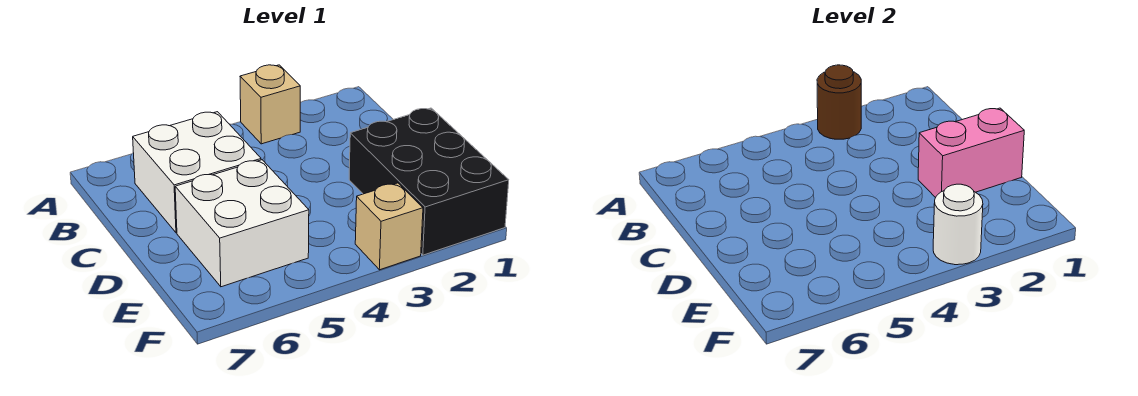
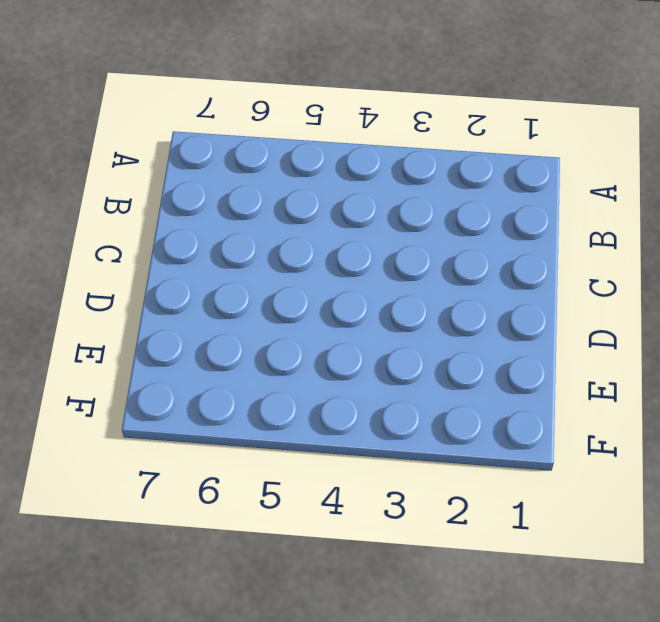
none -> tan 1x1 brick [240,65,300,144]
none -> white 2x2 brick [133,112,261,233]

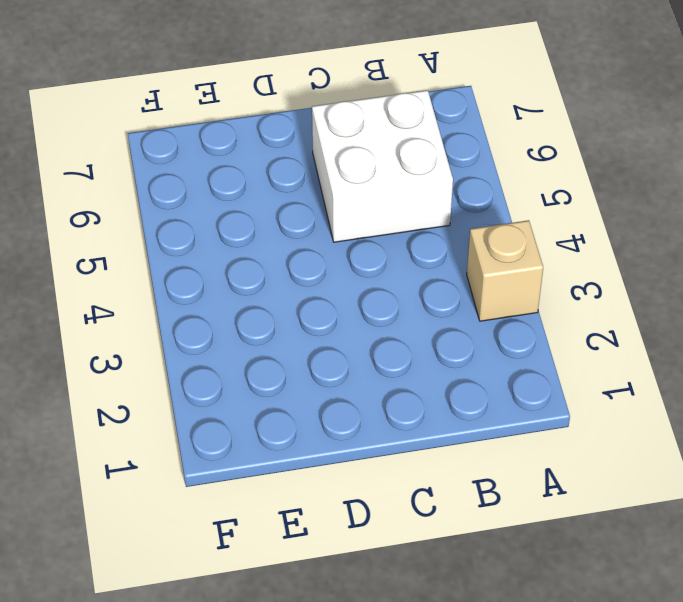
none -> black 2x3 brick [349,108,509,255]
none -> white 2x2 brick [175,160,309,287]

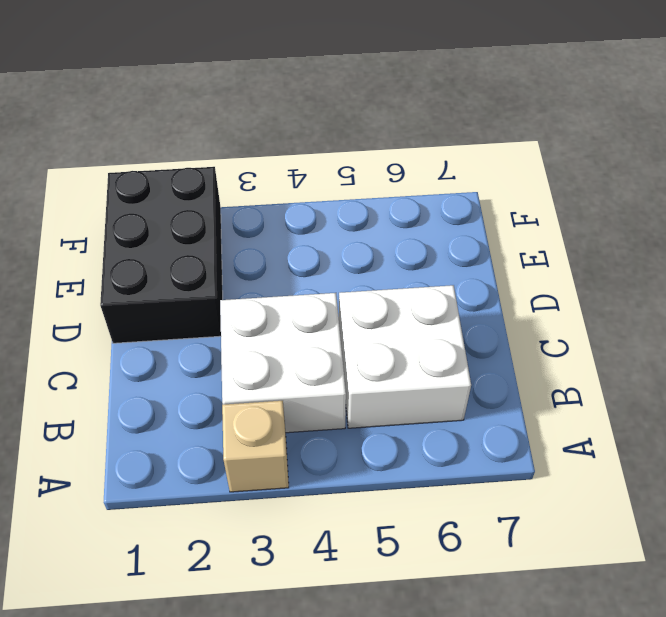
white 2x2 brick [220,293,346,433] -> white 2x2 brick moved to [175,160,309,287]
none -> tan 1x1 brick [355,183,423,270]
none -> brown 1x1 round brick [817,65,861,139]

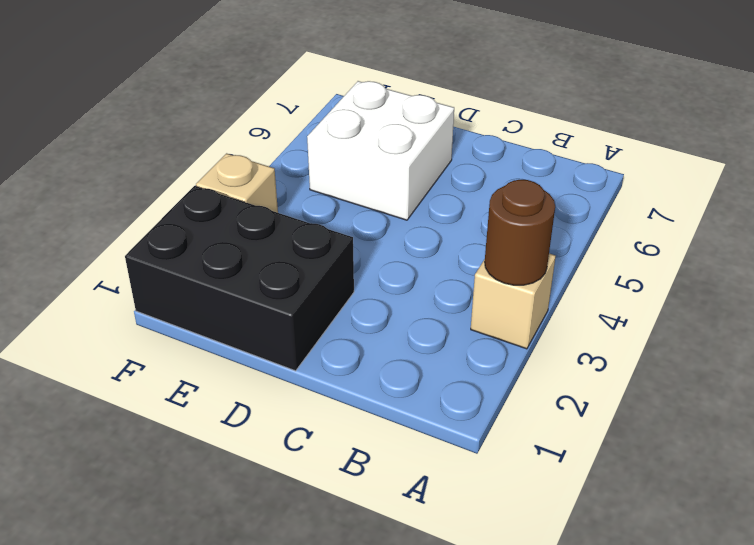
none -> white 2x2 brick [133,112,261,233]
none -> pink 1x2 brick [918,108,1024,198]

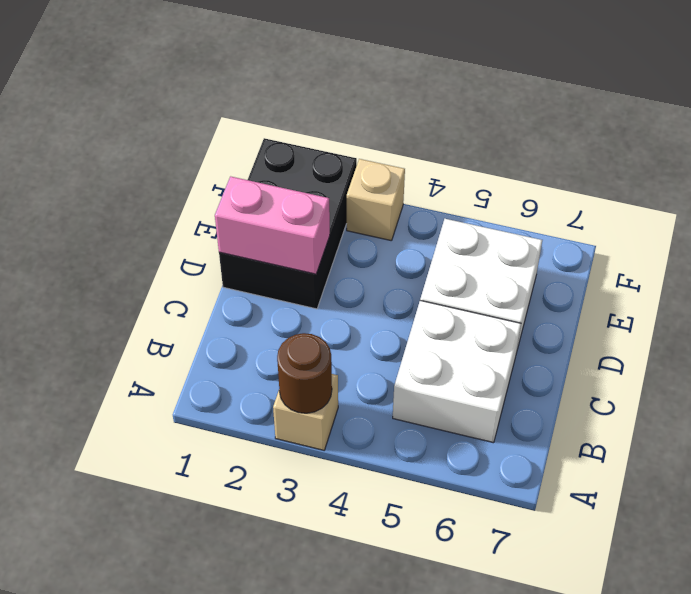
none -> white 1x1 round brick [933,184,983,265]

